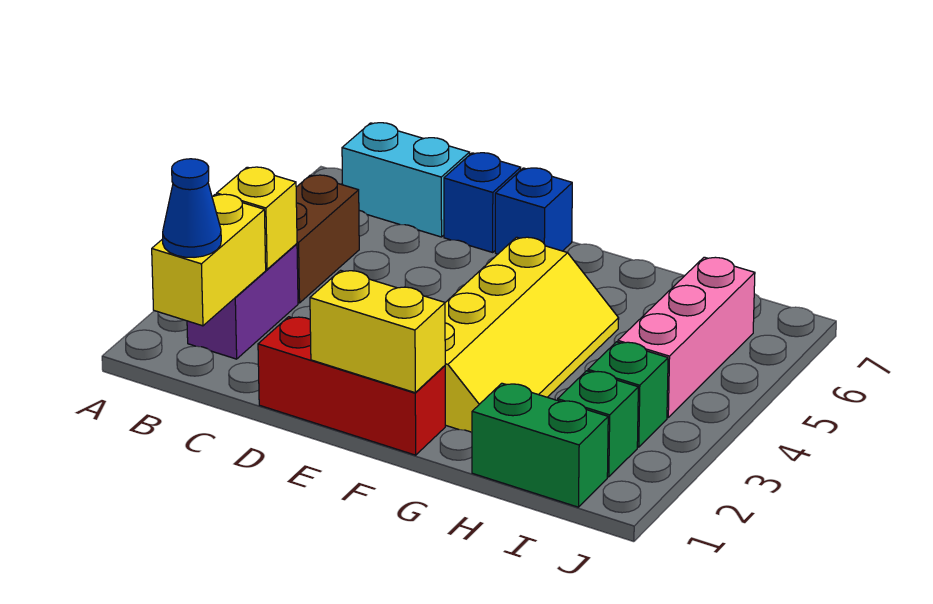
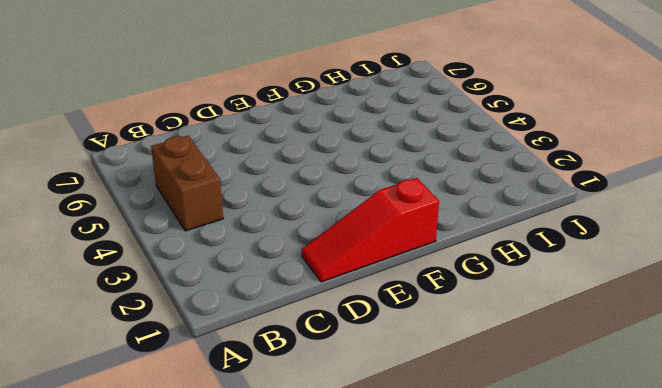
red 1x3 slope [302,178,439,282] -> red 1x3 brick [258,317,445,455]
none -> purple 1x2 brick [187,244,298,359]
none -> cyan 1x2 brick [342,123,470,237]
none -> blue 1x1 brick [444,153,521,252]

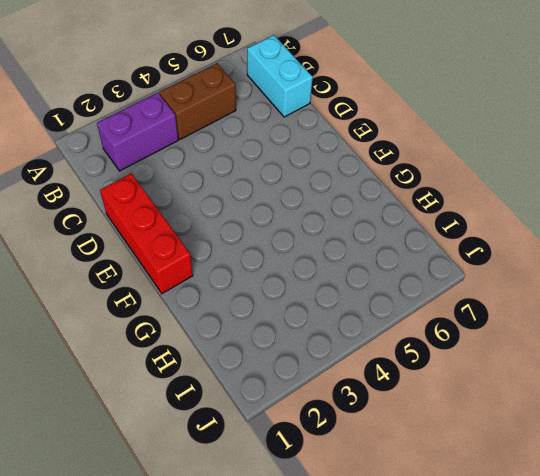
none -> blue 1x1 brick [444,153,521,252]
none -> blue 1x1 brick [495,168,572,254]
none -> yellow 2x4 slope [445,237,619,433]

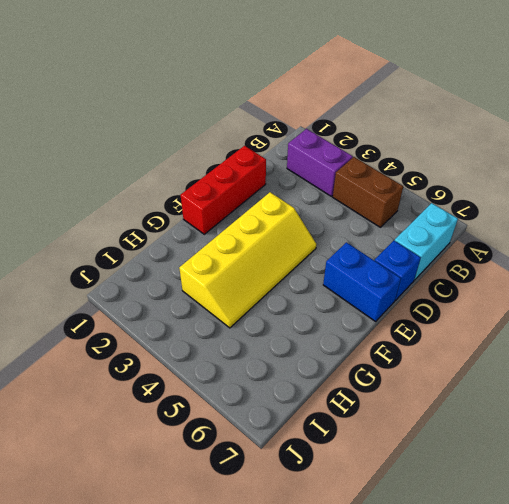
yellow 2x4 slope [179,192,316,328] -> yellow 2x4 slope turned to [445,237,619,433]
blue 1x2 brick [323,242,401,321] -> blue 1x1 brick [495,168,572,254]
none -> green 1x2 brick [472,383,608,507]
none -> green 1x1 brick [558,371,638,477]
none -> green 1x1 brick [588,342,668,447]

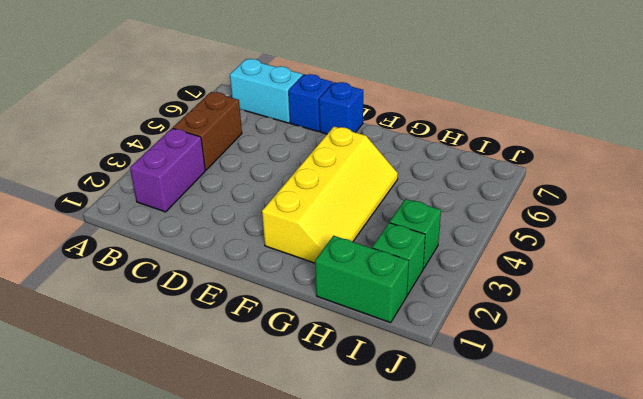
none -> red 1x3 brick [258,317,445,455]
none -> pink 1x3 brick [618,257,755,418]
none -> yellow 1x2 brick [152,194,266,326]

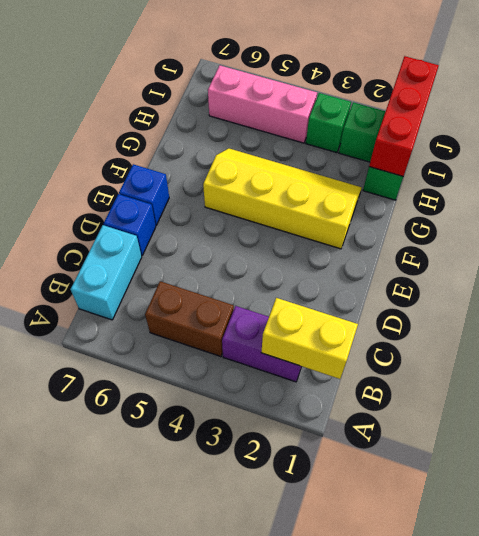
red 1x3 brick [369,56,439,176] -> red 1x3 brick moved to [258,317,445,455]
none -> yellow 1x1 brick [217,167,297,269]
none -> yellow 1x2 brick [310,270,445,393]
none -> blue 1x1 cone [163,159,221,257]

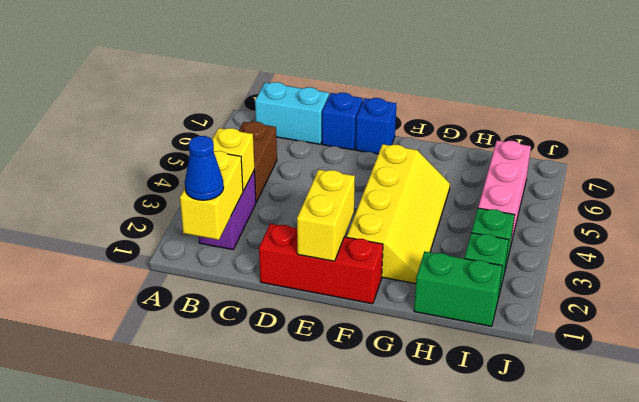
yellow 1x2 brick [297,170,355,261] -> yellow 1x2 brick turned to [310,270,445,393]

